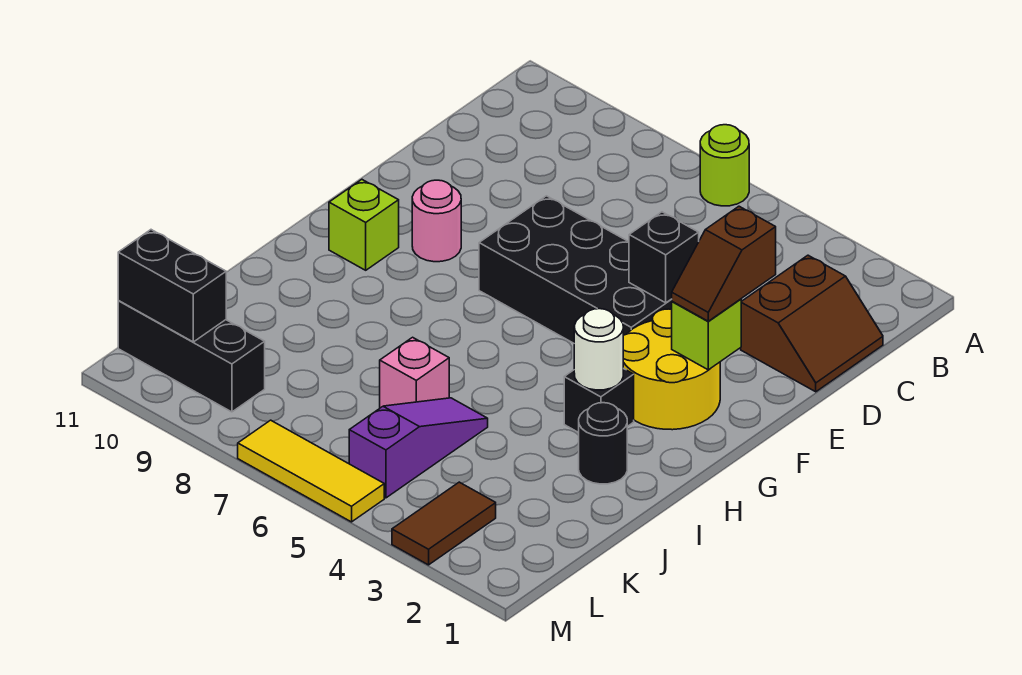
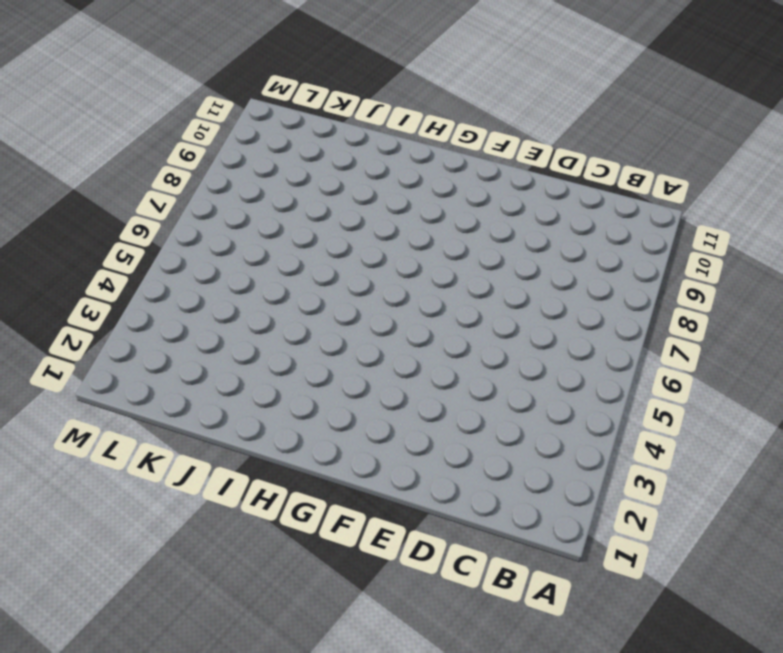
none -> lime 1x1 round brick [700,125,749,206]
none -> brown 2x2 slope [741,255,883,392]
none -> black 2x4 brick [479,196,672,343]

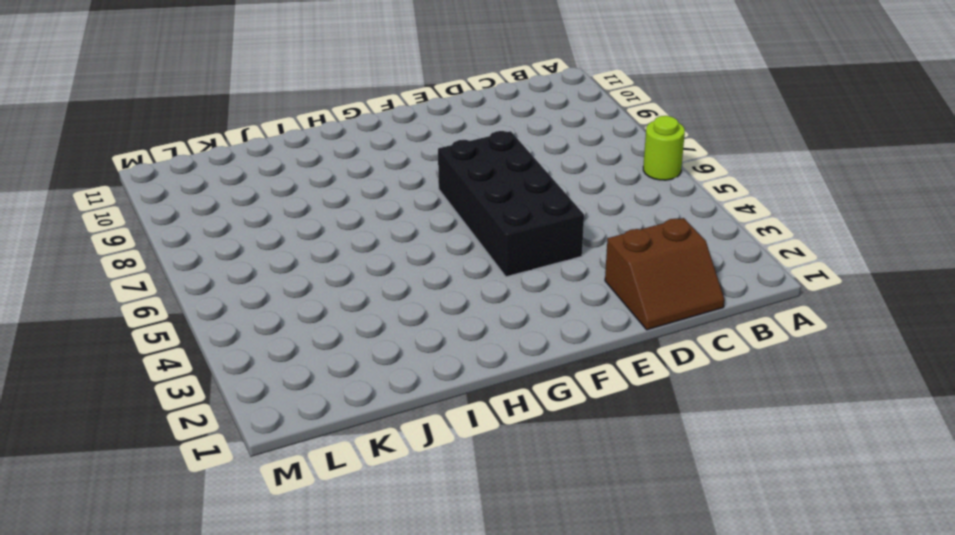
none -> yellow 2x2 round brick [623,309,720,430]
none -> pink 1x1 round brick [412,180,461,262]
none -> lime 1x1 brick [329,180,399,270]

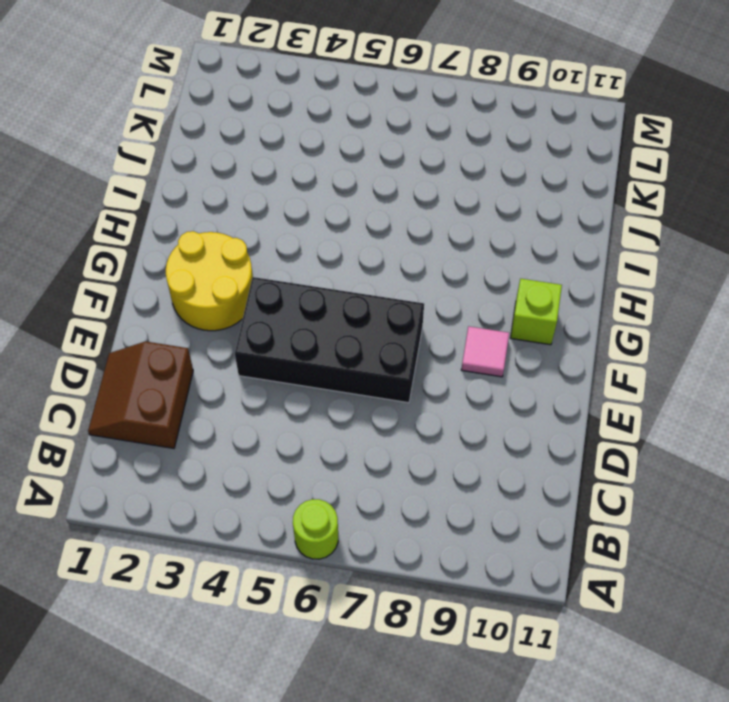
pink 1x1 tile [461,326,509,377] -> pink 1x1 round brick [412,180,461,262]
none -> black 1x1 brick [564,368,634,433]
none -> black 1x1 round brick [579,403,627,484]
none -> purple 1x3 slope [349,398,488,498]

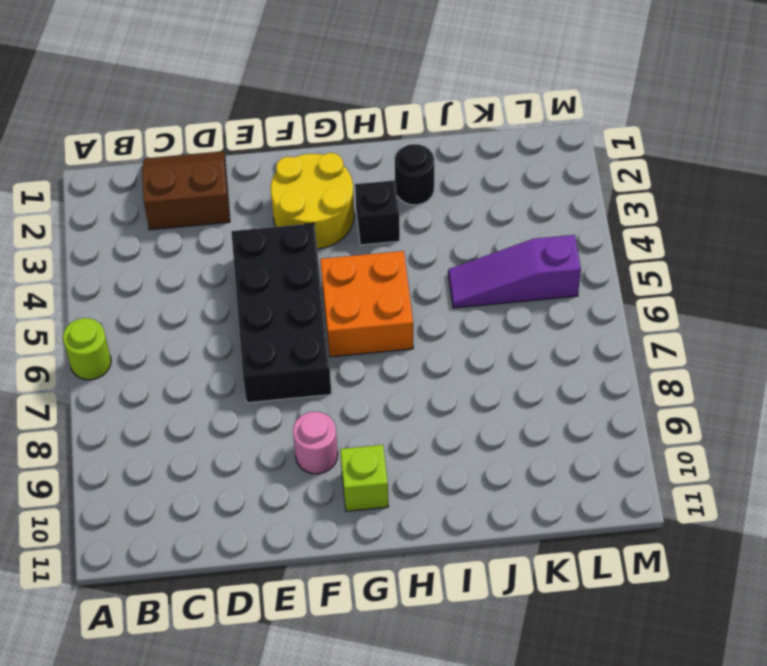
orange 2x2 brick [320,251,413,357] -> none
none -> pink 1x1 brick [380,337,449,408]
none -> brown 1x2 tile [392,482,496,565]
none -> black 1x3 brick [118,300,265,412]

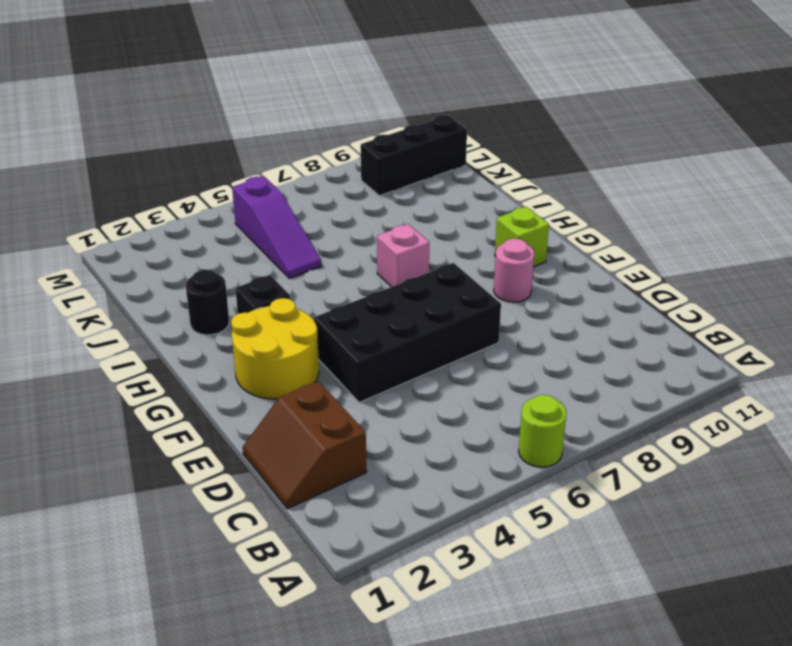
pink 1x1 brick [377,224,429,287] -> pink 1x1 brick moved to [380,337,449,408]
none -> brown 1x2 tile [392,482,496,565]
none -> yellow 1x3 tile [238,420,384,522]
none -> black 1x1 brick [629,212,699,303]

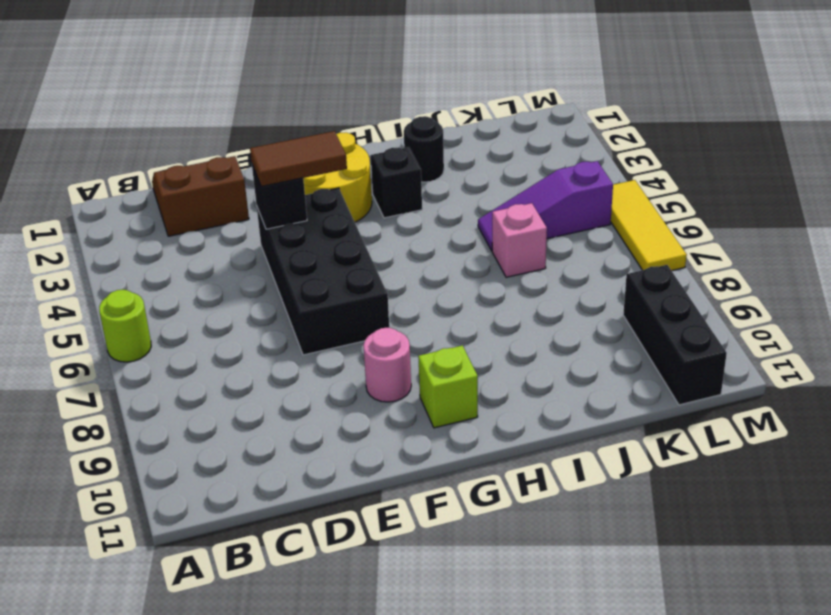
brown 1x2 tile [250,131,347,186] -> brown 1x2 tile moved to [392,482,496,565]
none -> lime 1x1 brick [672,299,741,370]
none -> white 1x1 round brick [574,309,623,390]
none -> black 1x2 brick [118,230,226,342]

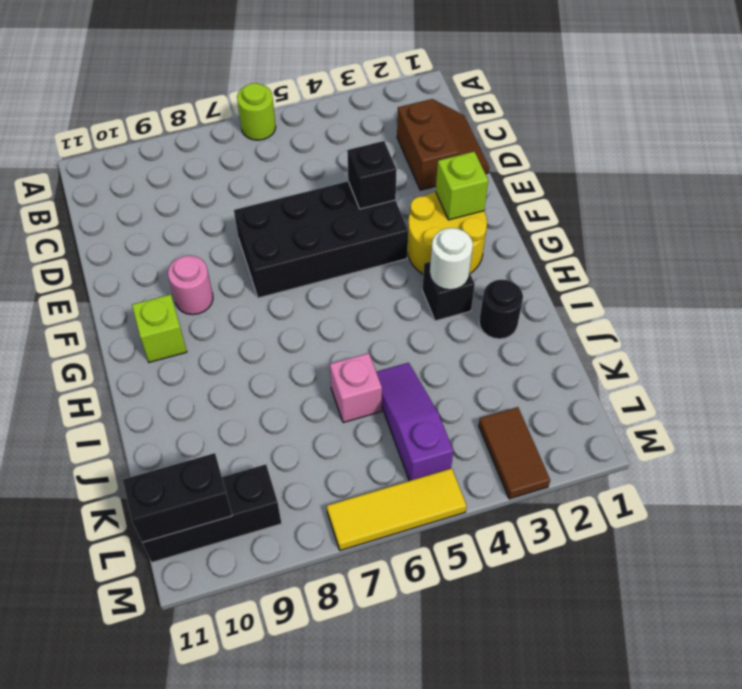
none -> brown 1x2 slope [672,206,776,321]

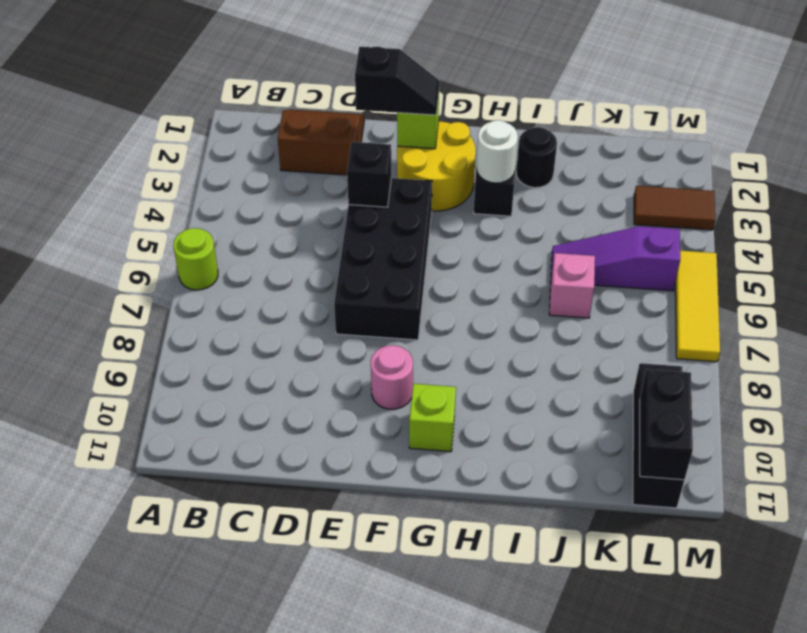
black 1x2 slope [355,46,439,115] -> brown 1x2 slope [672,206,776,321]

